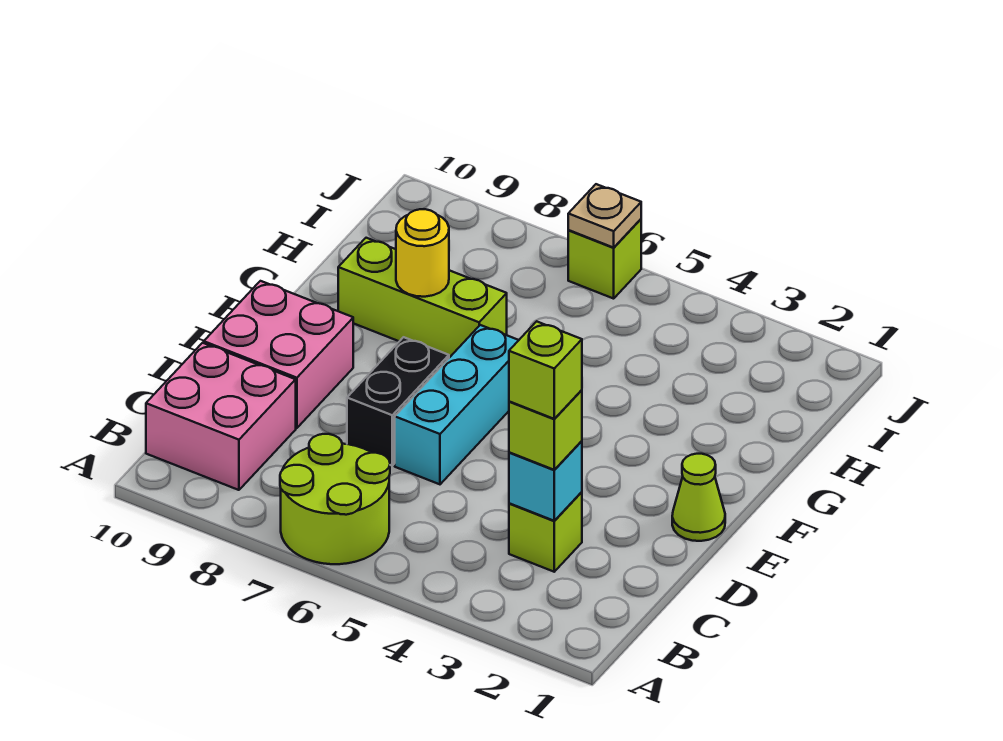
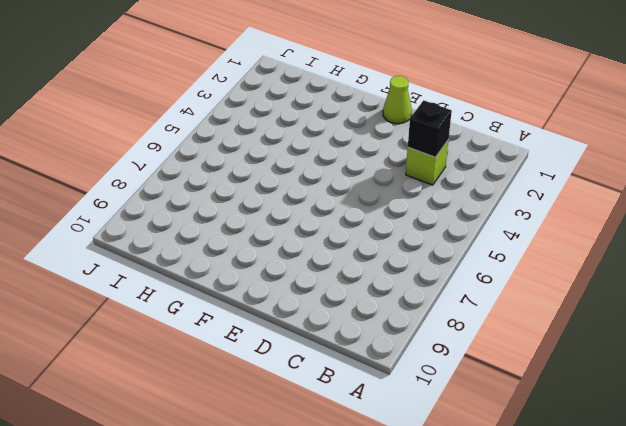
black 1x1 brick [408,100,452,157] -> cyan 1x1 brick [509,441,582,521]
none -> lime 2x2 round brick [280,434,390,564]
none -> pink 2x2 brick [146,343,296,490]
none -> cyan 1x3 brick [395,325,519,484]

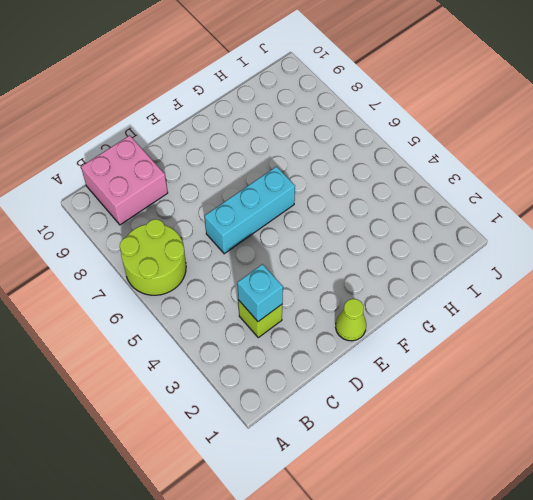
none -> black 1x2 brick [347,337,449,465]
none -> pink 2x2 brick [204,281,353,428]
none -> lime 1x3 brick [338,238,507,358]

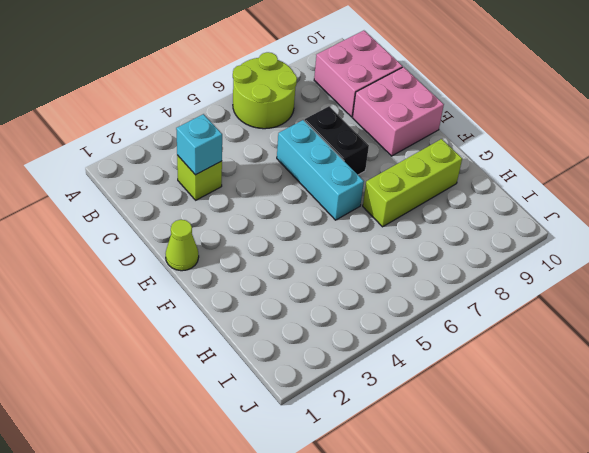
none -> lime 1x1 brick [568,219,641,299]
none -> yellow 1x1 round brick [396,209,449,297]
none -> tan 1x1 plate [568,184,641,248]

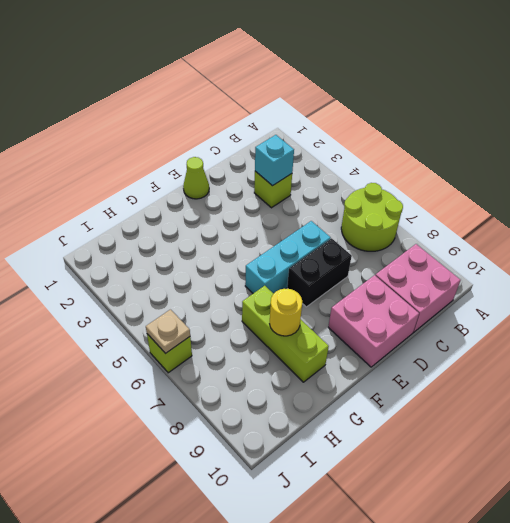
none -> lime 1x1 brick [509,390,582,470]
none -> lime 1x1 brick [509,321,582,419]

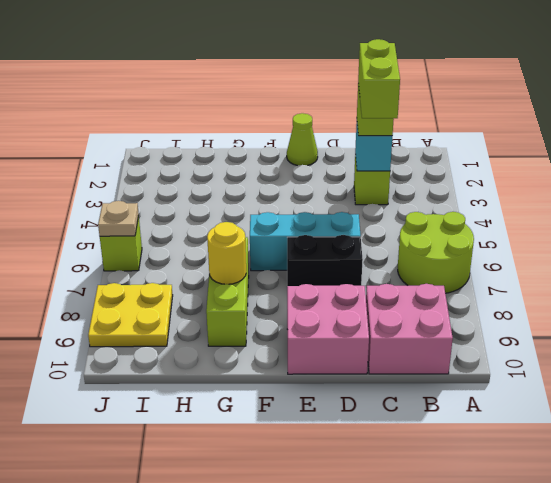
lime 1x2 brick [358,39,400,118] -> lime 1x1 brick [509,321,582,419]
yellow 2x2 plate [88,283,173,347] -> none

